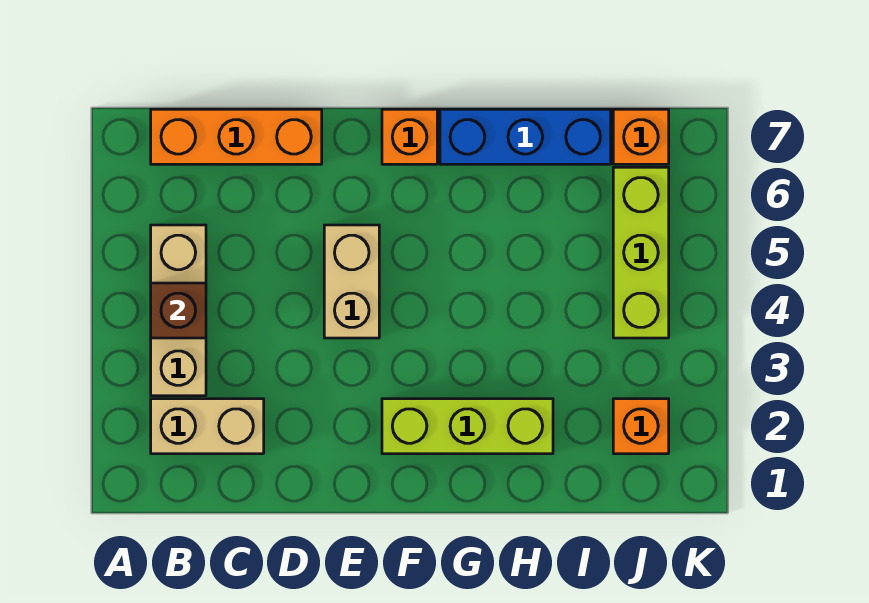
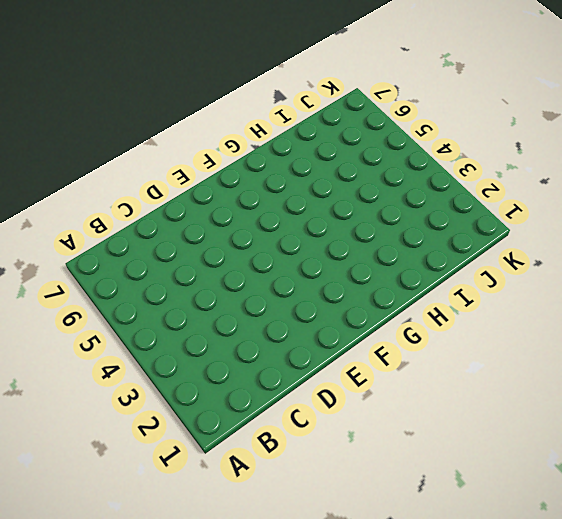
none -> tan 1x2 brick [151,399,264,454]
none -> tan 1x3 brick [151,225,206,396]

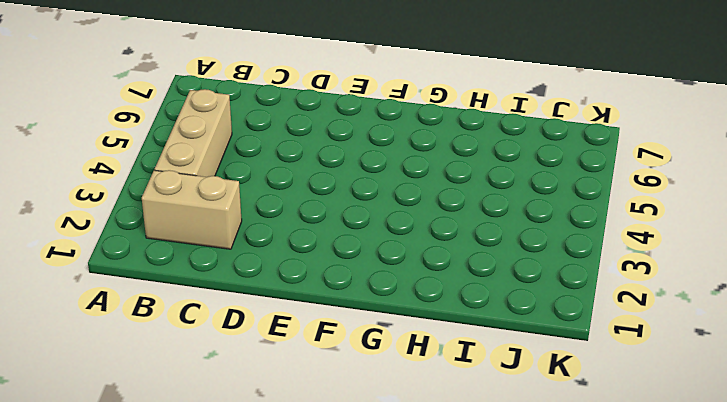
none -> orange 1x3 brick [151,109,322,164]
none -> tan 1x2 brick [324,225,379,338]

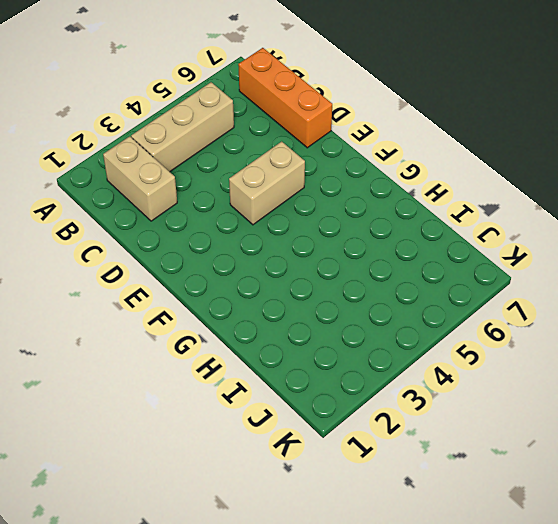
none -> lime 1x3 brick [382,399,553,454]
none -> orange 1x1 brick [382,109,437,164]

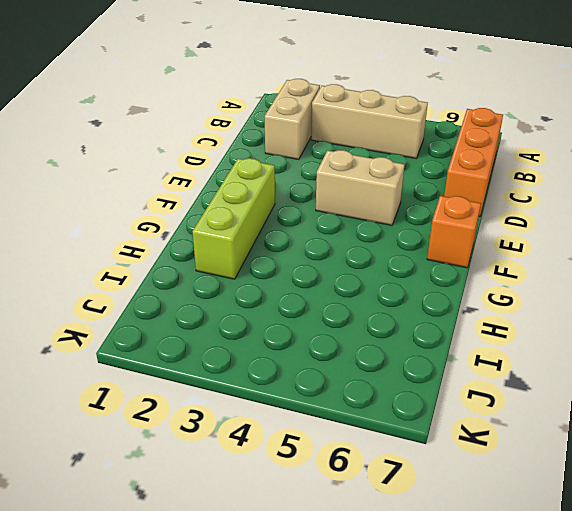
none -> blue 1x3 brick [440,109,611,164]
none -> orange 1x1 brick [613,399,669,454]

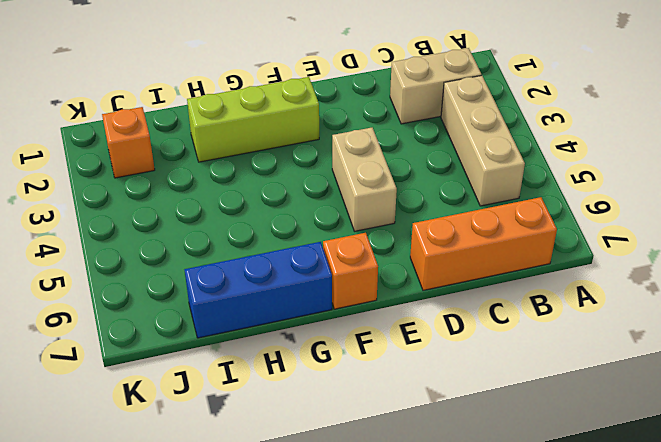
none -> lime 1x3 brick [613,167,669,338]
none -> orange 1x1 brick [613,109,669,164]

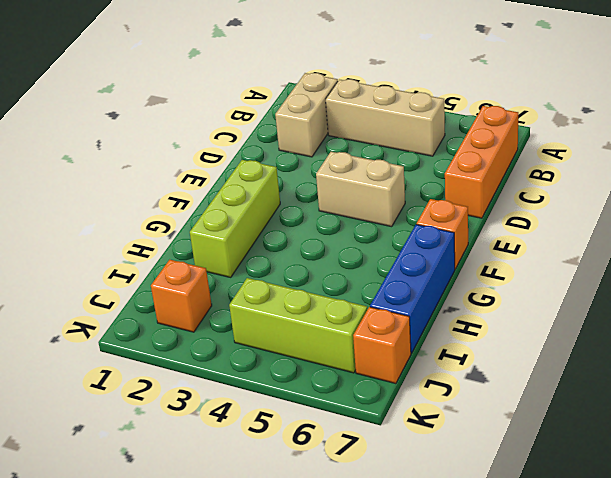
none -> brown 1x1 brick [151,283,206,338]

